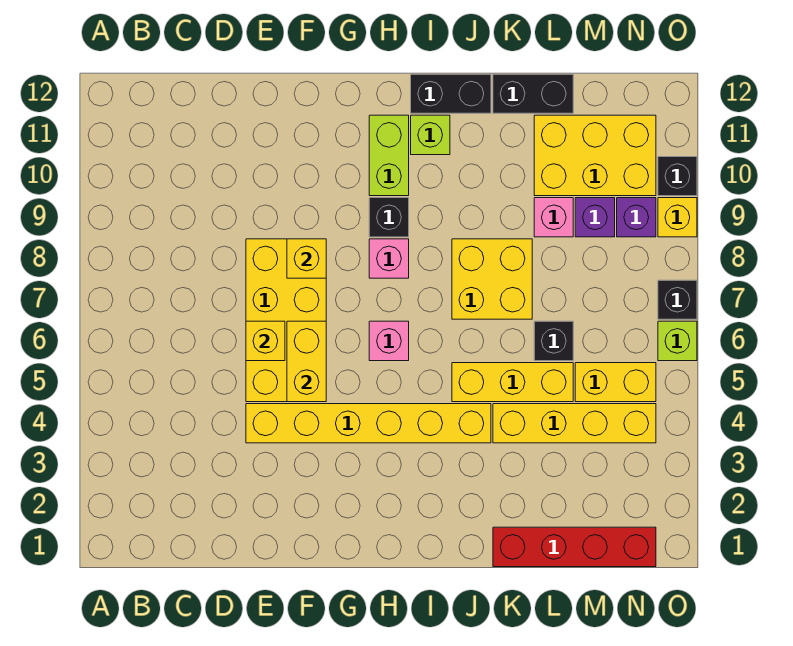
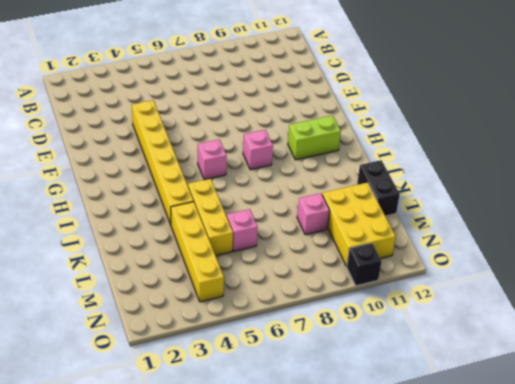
pink 1x1 brick [227,209,258,251] -> black 1x1 brick [534,321,573,361]
none -> yellow 2x4 brick [246,239,326,402]
none -> black 1x1 brick [369,198,409,237]
none -> lime 1x1 brick [411,115,450,155]

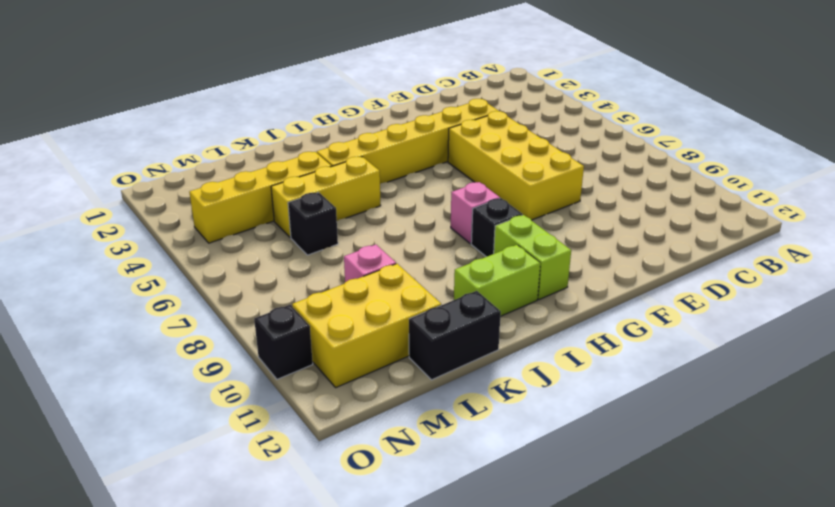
lime 1x2 brick [454,245,540,316] -> lime 1x1 brick [411,115,450,155]
none -> pink 1x1 brick [369,321,409,361]
none -> black 1x2 brick [411,74,491,113]
none -> yellow 2x2 brick [452,239,532,319]

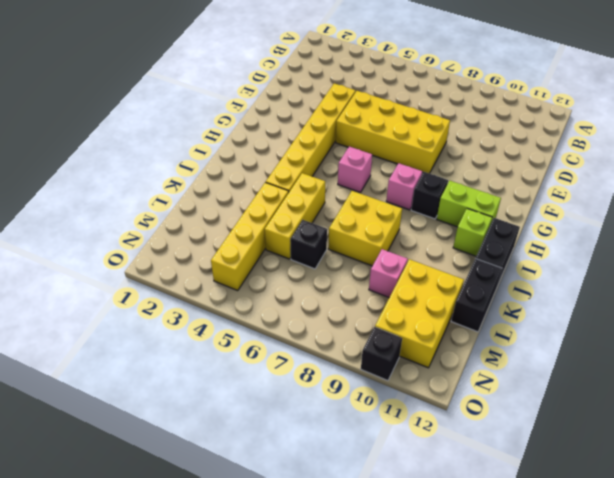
none -> red 1x4 brick [493,527,656,567]
none -> yellow 1x2 brick [575,363,656,402]
none -> purple 1x1 brick [575,198,615,237]

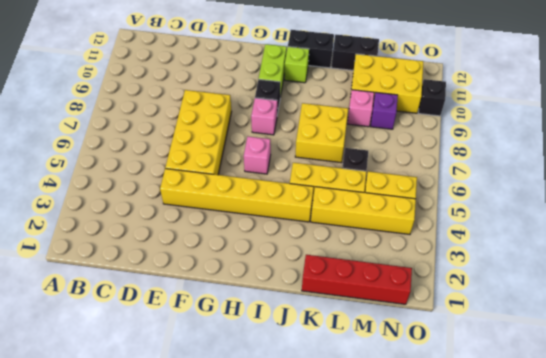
none -> purple 1x1 brick [617,198,656,237]
none -> lime 1x1 brick [658,321,697,361]
none -> black 1x1 brick [658,280,697,319]

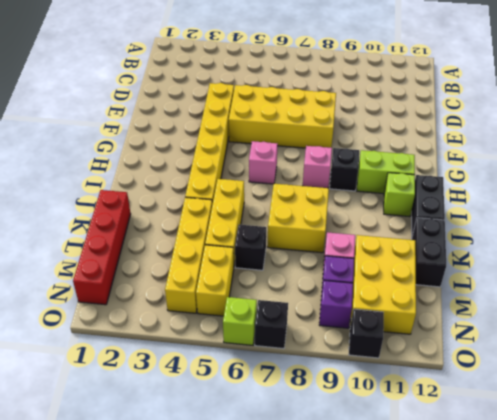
none -> yellow 1x1 brick [658,198,697,237]
none -> yellow 1x1 brick [246,321,285,361]
none -> yellow 1x2 brick [287,321,326,402]

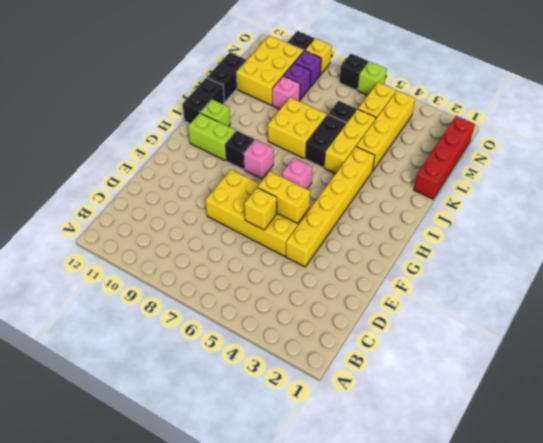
black 1x2 brick [305,115,346,167] -> none
none -> yellow 1x1 brick [287,239,326,278]

